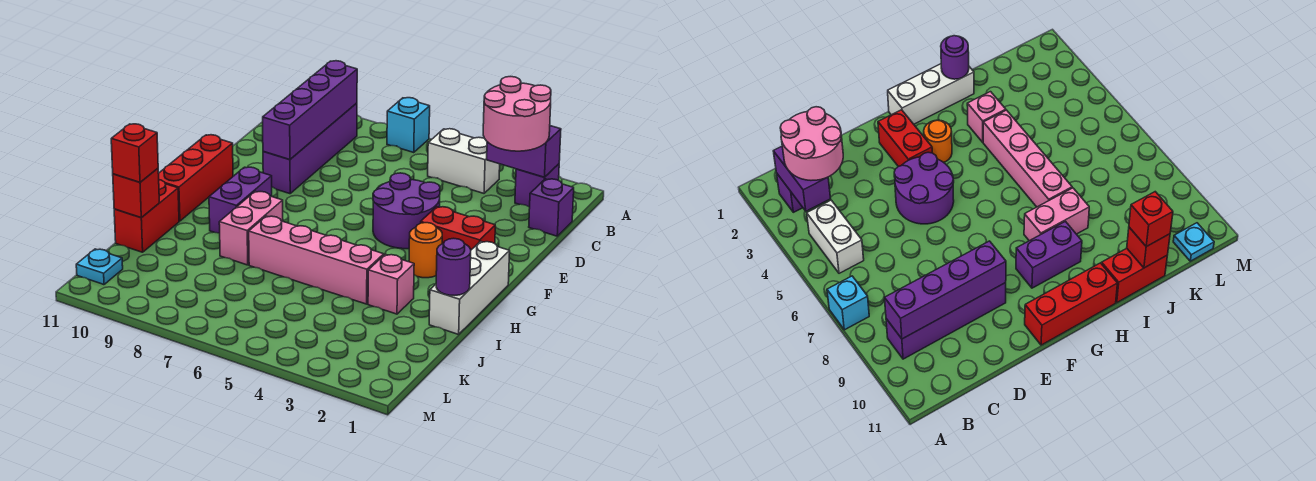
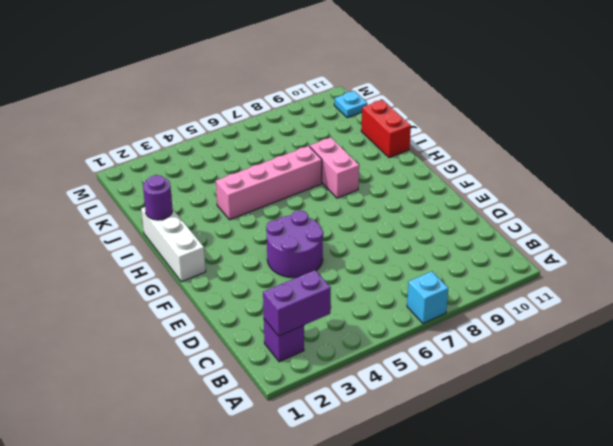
none -> white 1x2 brick [428,129,500,193]
none -> purple 1x4 brick [263,103,357,194]
none -> purple 1x1 brick [529,179,574,236]

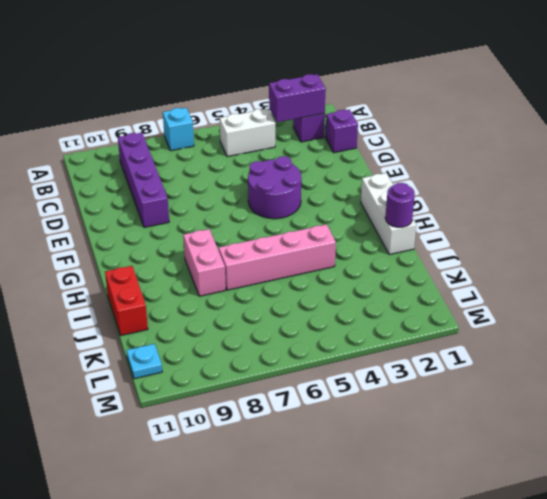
none -> red 1x2 brick [421,207,495,250]
none -> red 1x3 brick [158,135,233,221]
none -> orange 1x1 round brick [409,223,442,278]

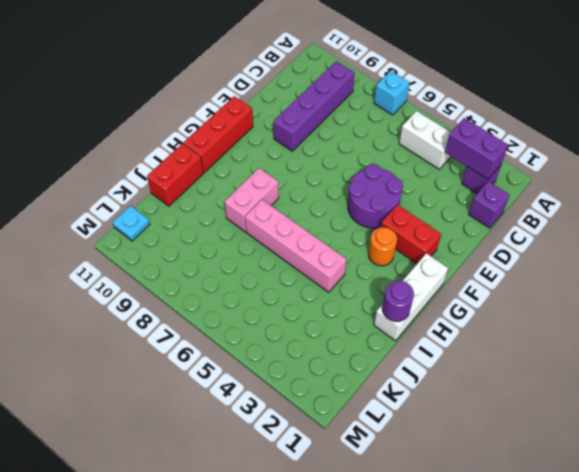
none -> purple 1x2 brick [209,167,272,233]
none -> pink 1x1 brick [368,254,414,314]
none -> purple 1x4 brick [263,61,357,159]

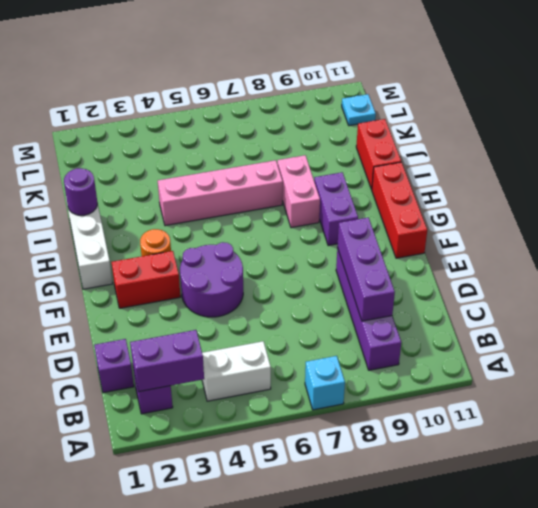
purple 1x3 brick [337,217,395,321] -> purple 1x4 brick [263,61,357,159]
none -> pink 1x1 brick [368,254,414,314]
none -> red 1x1 brick [113,169,159,218]
none -> pink 2x2 round brick [483,77,551,151]

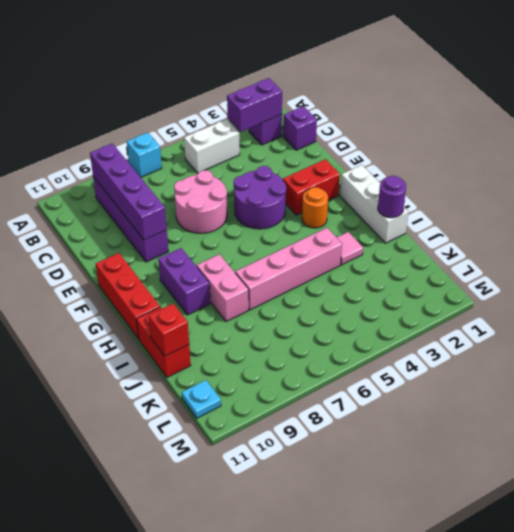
pink 2x2 round brick [174,170,227,233] -> pink 2x2 round brick moved to [483,77,551,151]
pink 1x1 tile [336,232,363,265] -> pink 1x1 brick [368,254,414,314]
none -> red 1x1 brick [111,124,158,182]

